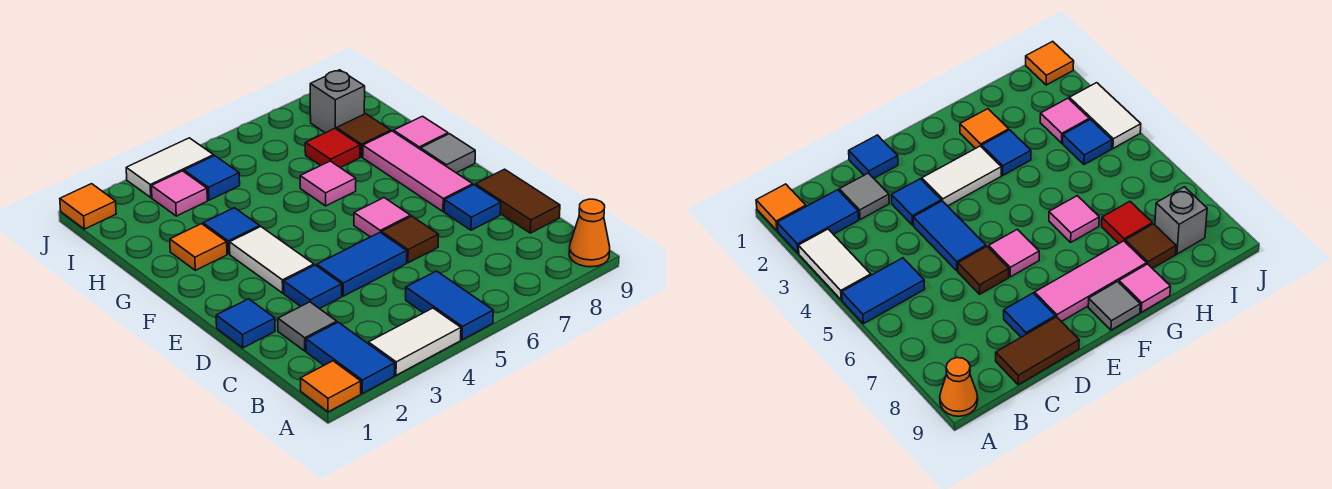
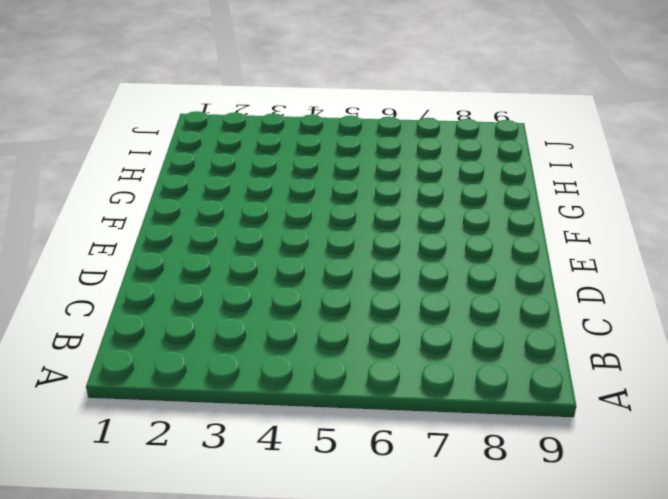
none -> orange 1x1 tile [300,361,361,412]
none -> blue 1x2 tile [306,322,395,393]
none -> white 1x2 tile [368,308,461,375]

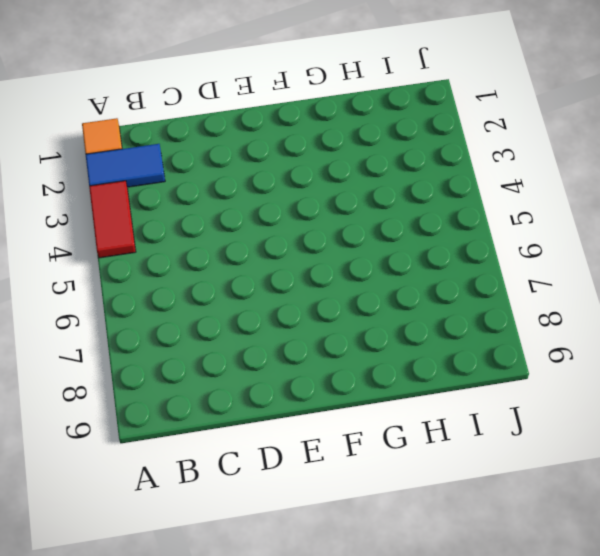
red 1x2 tile [89,181,136,258] -> white 1x2 tile [368,308,461,375]
none -> blue 1x2 tile [406,271,493,340]
none -> orange 1x1 cone [569,199,610,267]
none -> grey 1x1 tile [278,302,337,351]

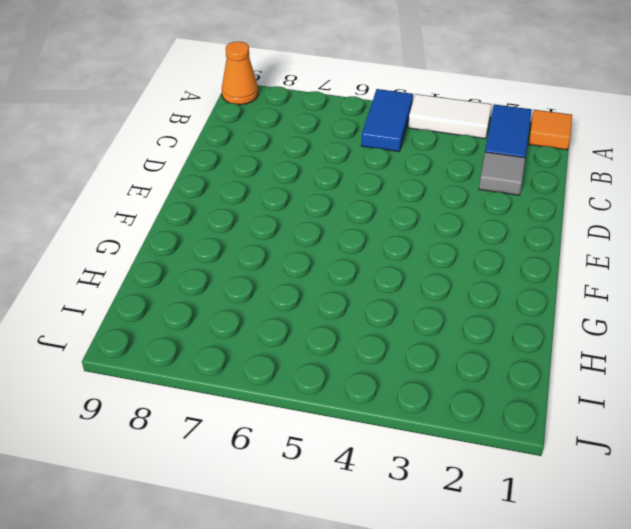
none -> brown 1x2 tile [476,169,560,233]
none -> blue 1x1 tile [216,299,275,348]
none -> blue 1x1 tile [284,265,342,309]

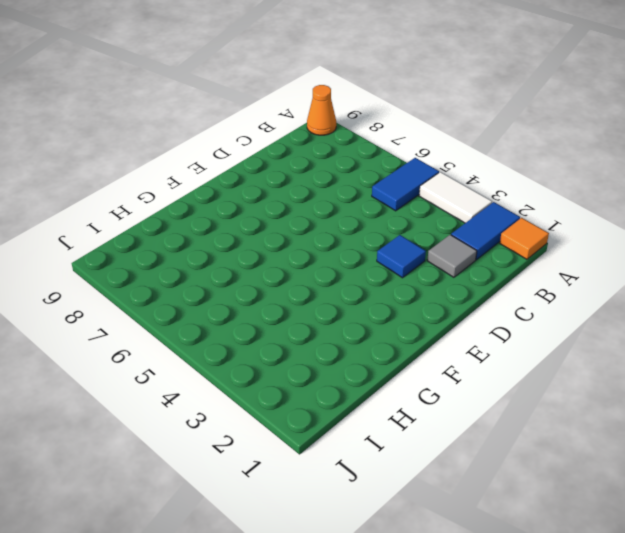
none -> brown 1x2 tile [476,169,560,233]
none -> blue 1x1 tile [216,299,275,348]
none -> blue 1x2 tile [317,233,407,296]

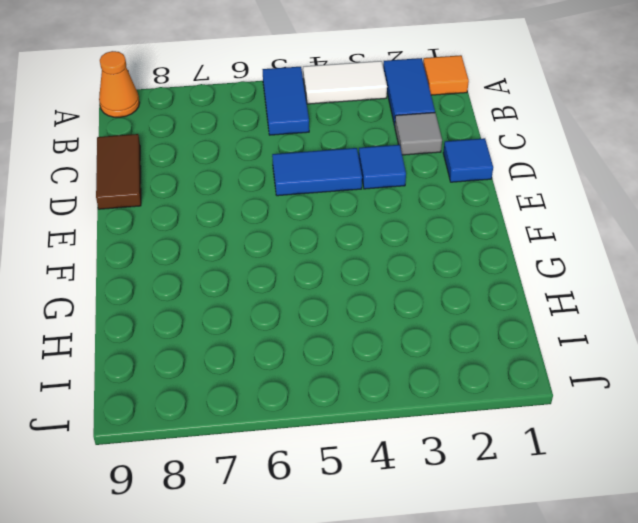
none -> brown 1x1 tile [382,216,439,263]
none -> blue 1x1 tile [444,185,501,230]
none -> white 1x2 tile [230,227,314,293]

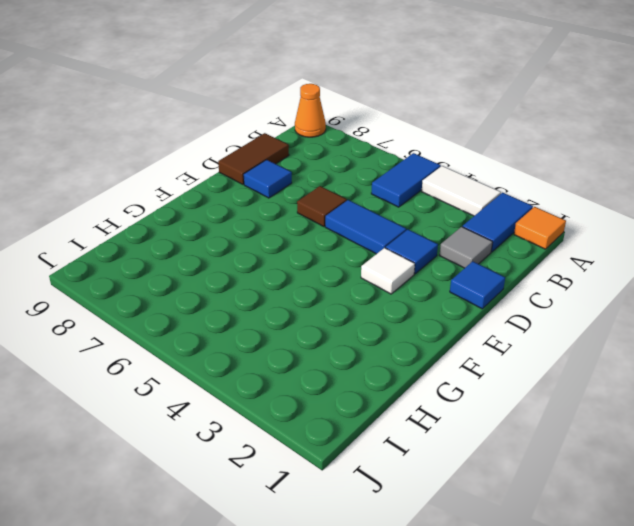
white 1x1 tile [361,248,415,294] -> white 1x2 tile [230,227,314,293]
none -> pink 1x1 tile [354,198,410,237]
none -> pink 1x3 tile [363,131,473,212]
none -> grey 1x1 tile [420,134,475,173]

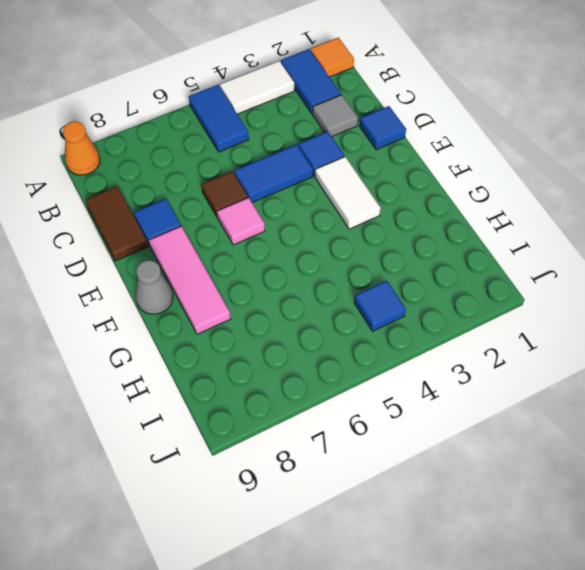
grey 1x1 cone [135,260,173,314] -> grey 1x1 tile [420,134,475,173]
none -> orange 1x1 tile [170,224,227,270]
none -> blue 1x1 tile [203,208,260,254]
none -> pink 1x1 tile [300,161,356,206]

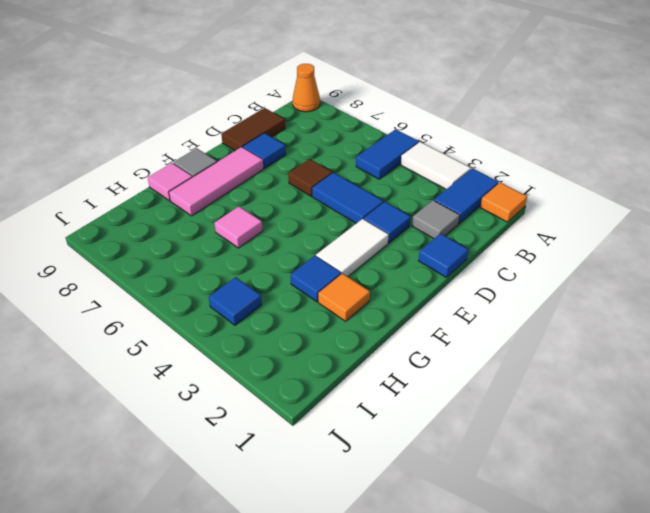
none -> pink 1x1 tile [354,198,410,237]
none -> red 1x1 tile [305,129,360,168]
none -> brown 1x1 tile [336,114,391,157]

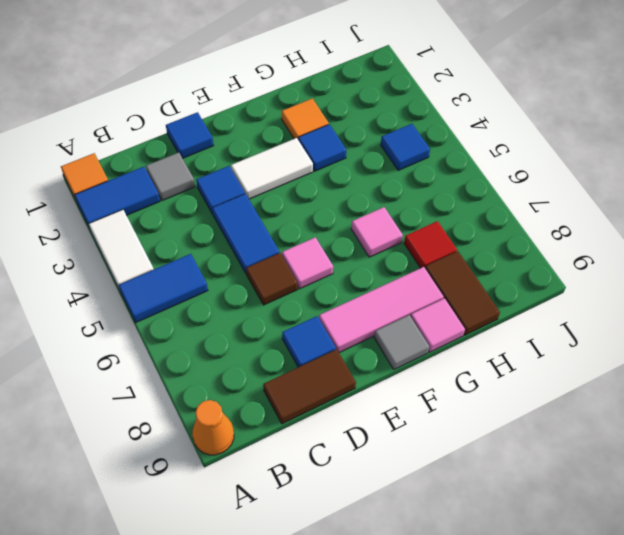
brown 1x2 tile [425,251,500,335] -> brown 1x1 tile [336,114,391,157]
none -> pink 1x1 tile [151,171,207,216]
none -> grey 1x1 brick [310,70,365,133]
none -> orange 1x1 tile [60,184,116,229]

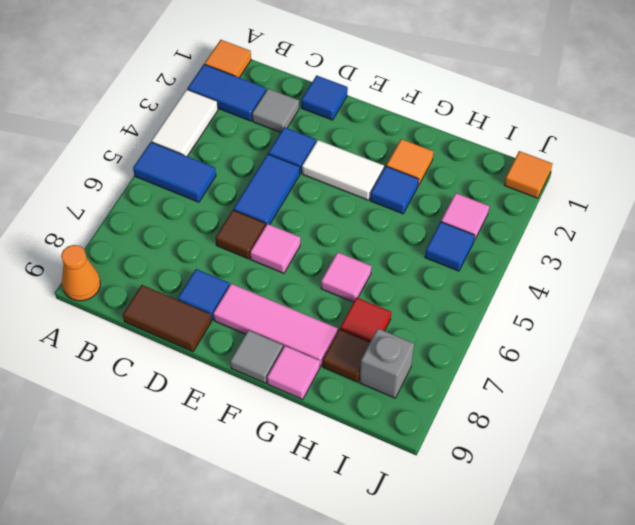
none -> white 1x2 tile [126,138,214,197]

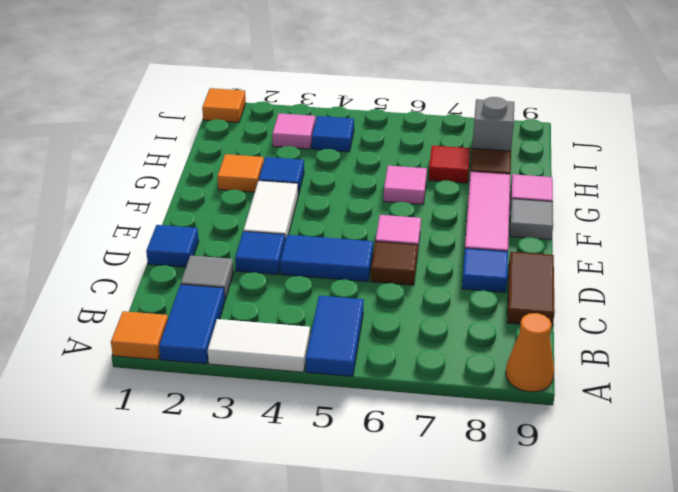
none -> white 1x2 tile [126,138,214,197]

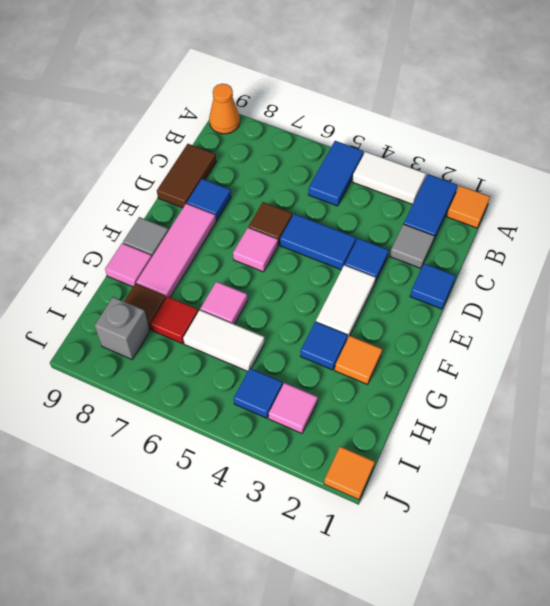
white 1x2 tile [183,310,264,371] -> white 1x2 tile moved to [126,138,214,197]

